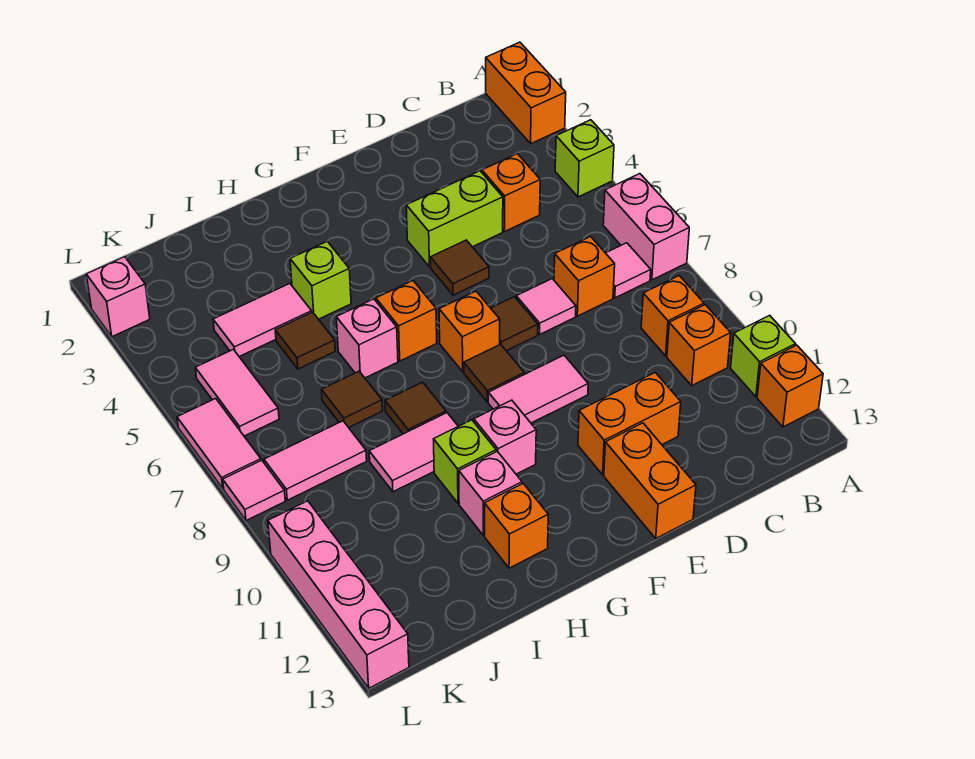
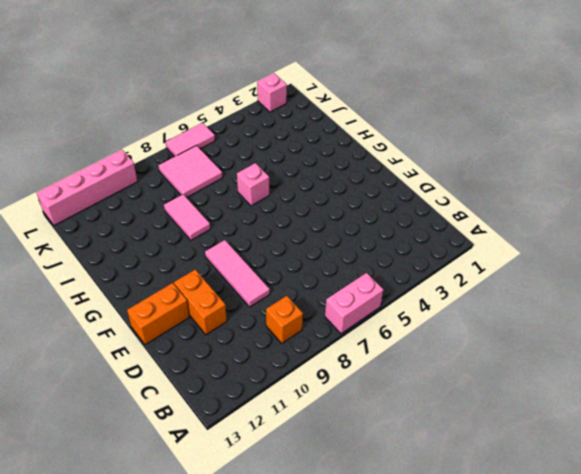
pink 1x3 tile [205,240,270,307] -> pink 1x2 tile [488,355,588,423]
pink 2x2 tile [158,146,223,198] -> pink 1x2 tile [264,421,367,500]
none -> orange 1x2 brick [486,42,566,143]
none -> lime 1x1 brick [555,120,614,197]
none -> lime 1x1 brick [731,315,796,397]
none -> orange 1x1 brick [757,345,823,427]

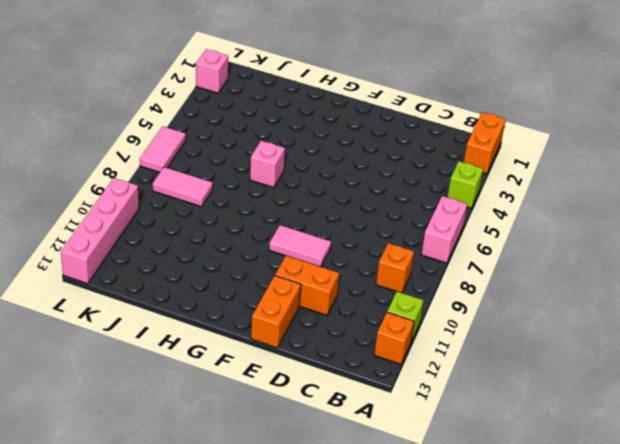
none -> pink 1x1 tile [606,243,651,298]
none -> orange 1x1 brick [667,305,731,386]
none -> orange 1x1 brick [482,154,540,232]
none -> orange 1x1 brick [554,237,615,316]

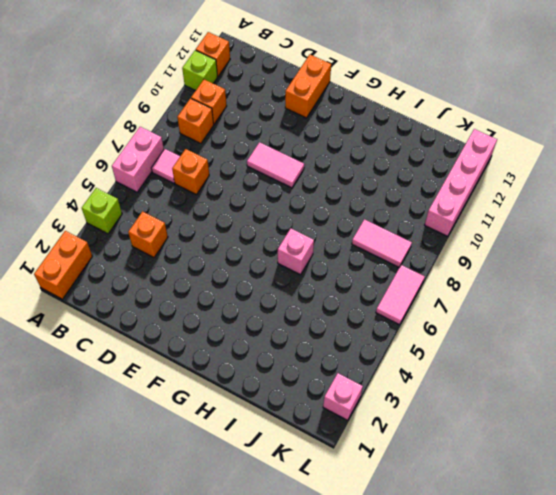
none -> lime 1x2 brick [406,171,503,267]
none -> pink 1x1 tile [516,279,576,334]
none -> orange 1x2 brick [578,372,681,475]
none -> brown 1x1 tile [430,240,489,295]

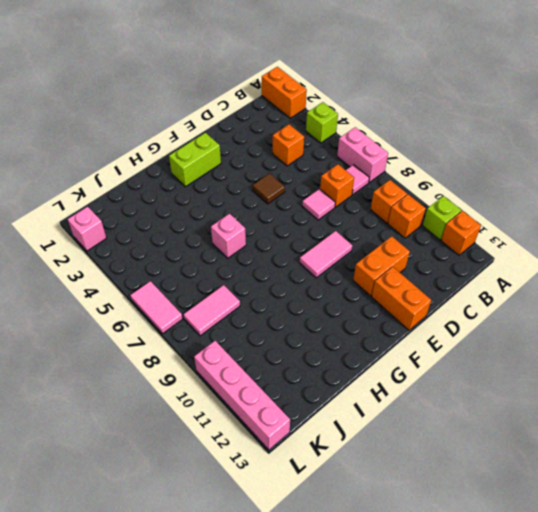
lime 1x2 brick [169,133,221,187] -> lime 1x2 brick moved to [406,171,503,267]
none -> brown 1x1 tile [491,297,538,351]
none -> orange 1x1 brick [439,291,500,372]
none -> brown 1x1 tile [464,344,524,402]
none -> orange 1x1 brick [376,281,437,361]

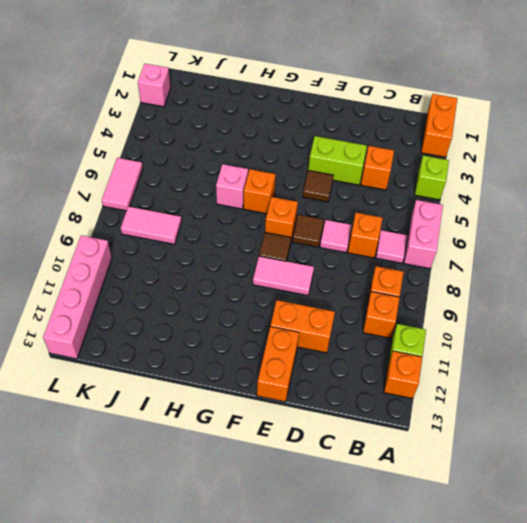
none -> pink 1x1 brick [474,400,536,474]
none -> lime 1x1 brick [290,241,351,319]
none -> brown 1x1 tile [385,382,446,434]
none -> pink 1x2 tile [369,413,458,492]

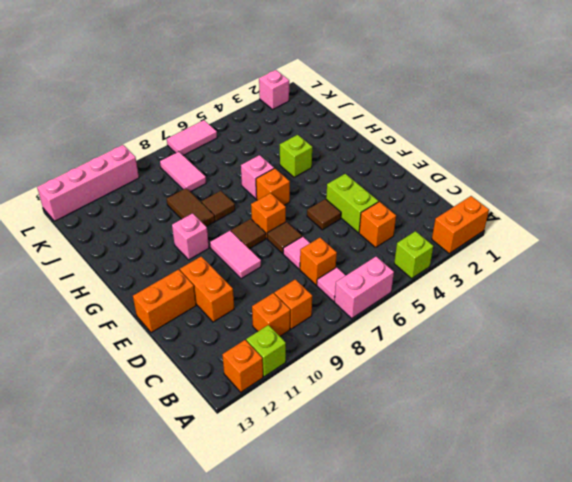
brown 1x2 tile [167,188,215,227] -> pink 1x2 tile [369,413,458,492]
none -> lime 1x1 brick [434,420,496,503]
none -> pink 1x1 brick [459,451,522,535]
none -> orange 1x1 brick [485,484,548,568]
none -> pink 1x2 tile [213,284,312,357]

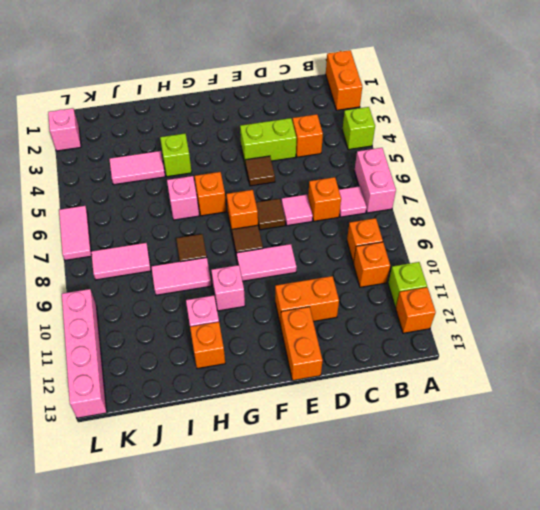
none -> lime 1x1 brick [434,420,496,503]
none -> brown 1x1 tile [275,312,335,369]
none -> brown 1x1 tile [322,371,382,428]
none -> pink 1x2 tile [195,349,279,436]

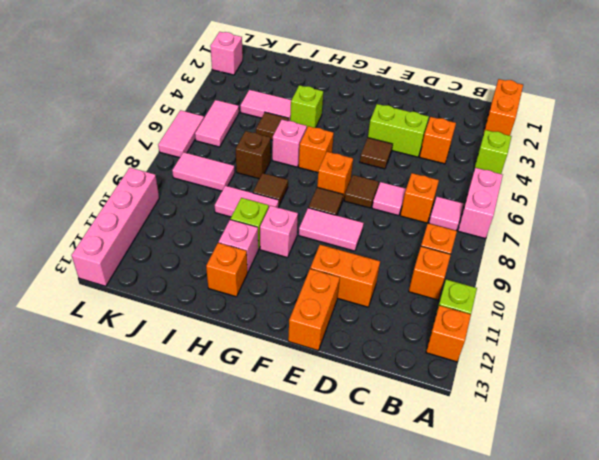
brown 1x1 brick [235,131,271,179] -> brown 1x1 tile [322,371,382,428]
none -> pink 1x1 tile [223,460,285,521]

